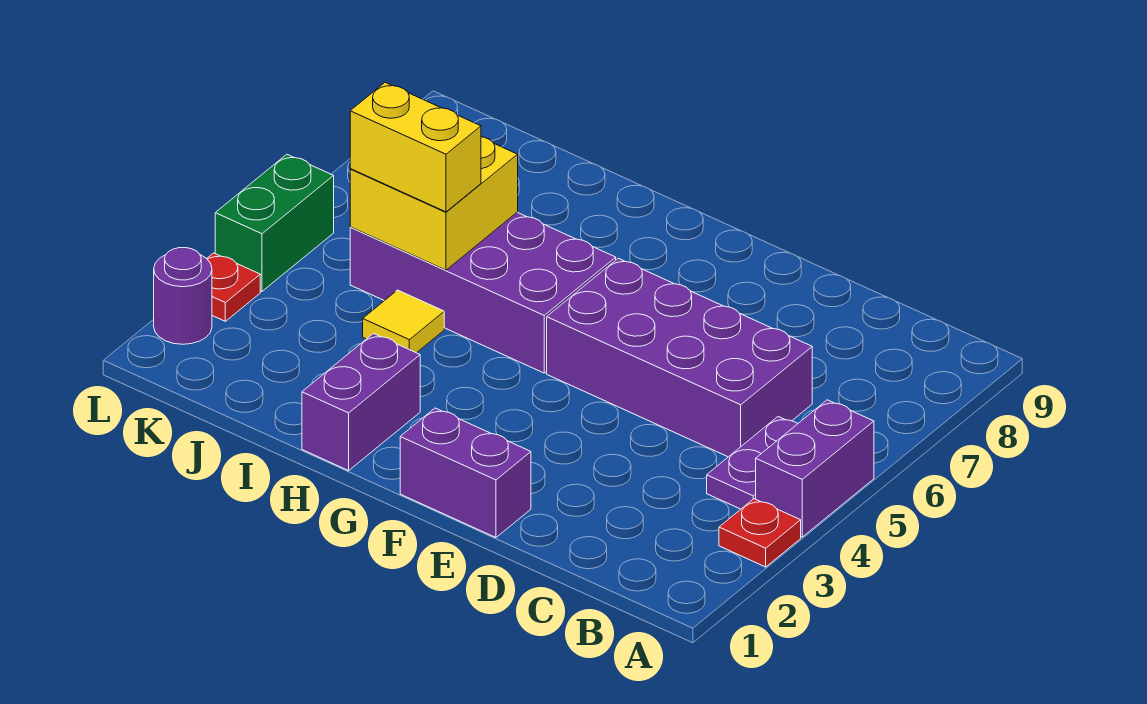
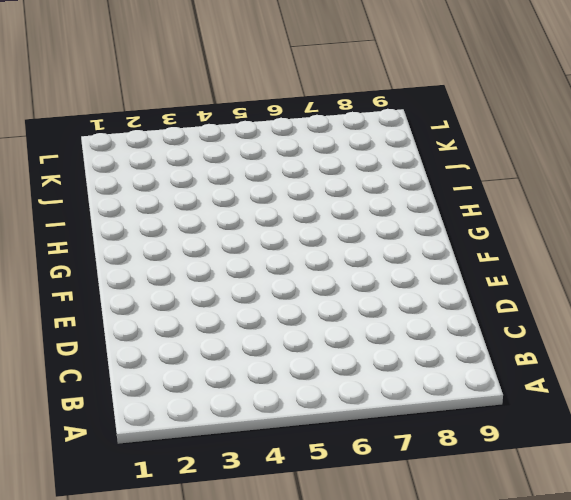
none -> red 1x1 plate [719,499,801,567]
none -> purple 1x2 brick [756,400,874,537]
none -> purple 1x2 plate [707,417,798,509]

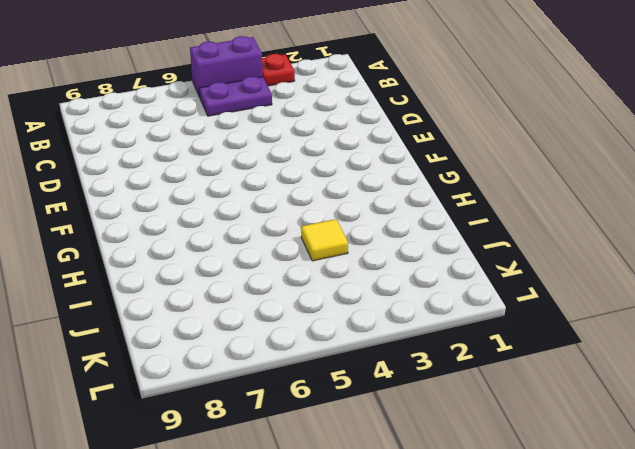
none -> purple 2x4 brick [547,258,812,457]
none -> purple 1x2 brick [400,408,531,538]
none -> purple 2x4 brick [350,212,616,373]

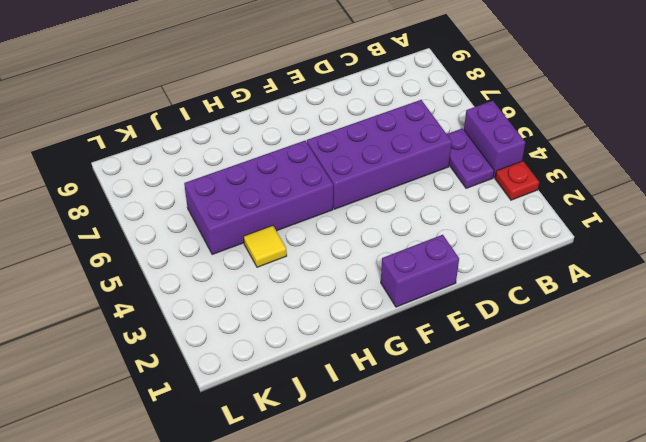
none -> purple 1x2 brick [302,334,420,471]
none -> purple 1x1 round brick [154,248,212,344]
none -> red 1x1 plate [207,253,260,321]

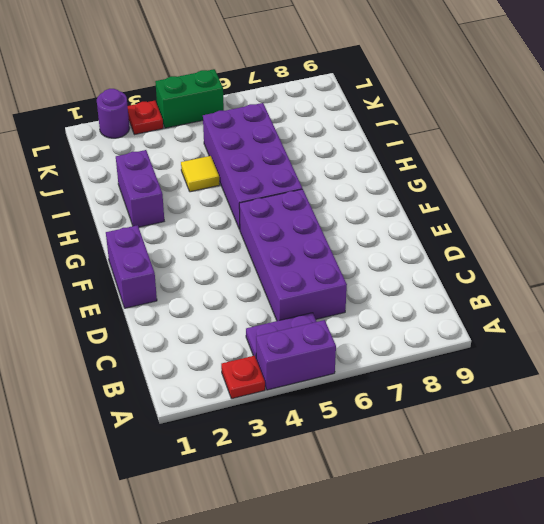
purple 1x2 brick [116,150,164,227] -> purple 1x2 brick turned to [302,334,420,471]
none -> yellow 2x2 brick [350,137,518,270]
none -> yellow 1x2 brick [350,82,481,212]

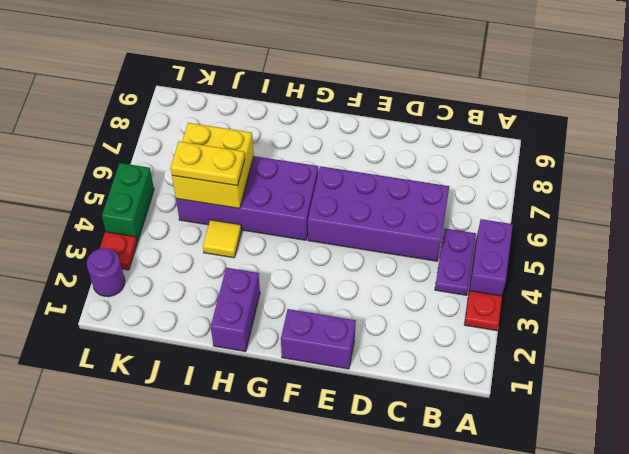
yellow 1x2 plate [171,141,245,186] -> yellow 1x2 brick [350,82,481,212]

